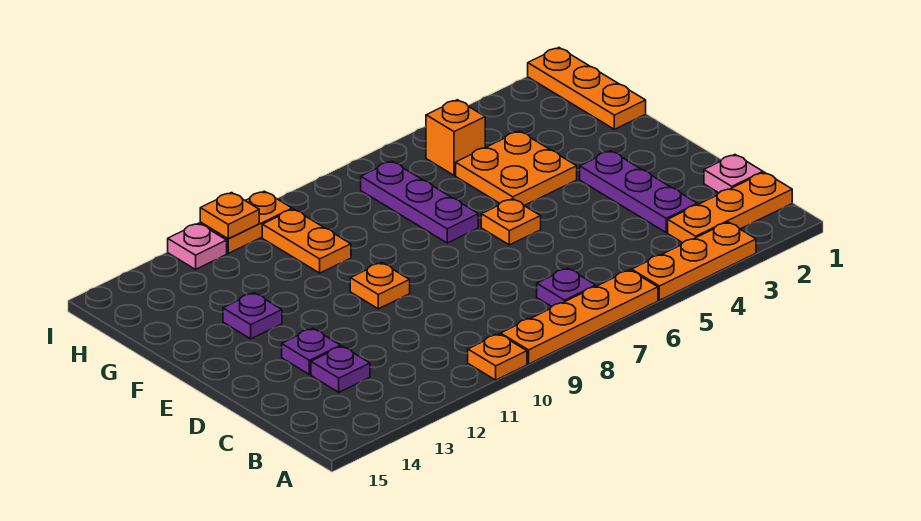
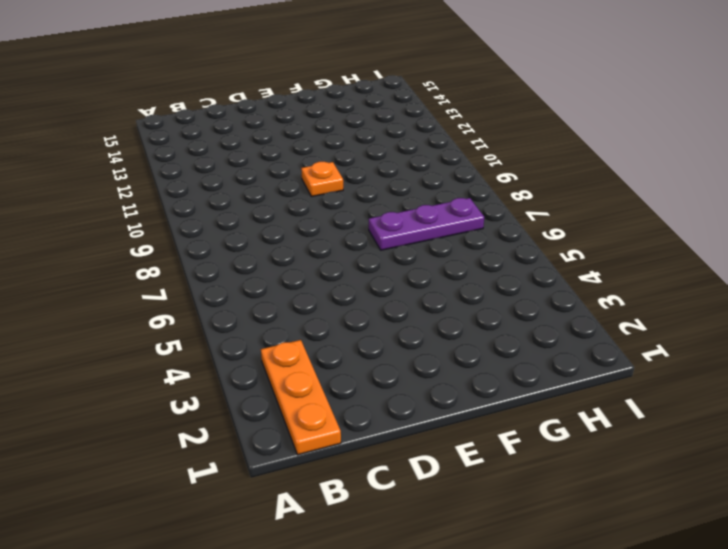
none -> orange 1x3 plate [632,222,756,300]
none -> orange 1x4 plate [501,270,658,364]
none -> orange 1x1 plate [468,334,527,380]

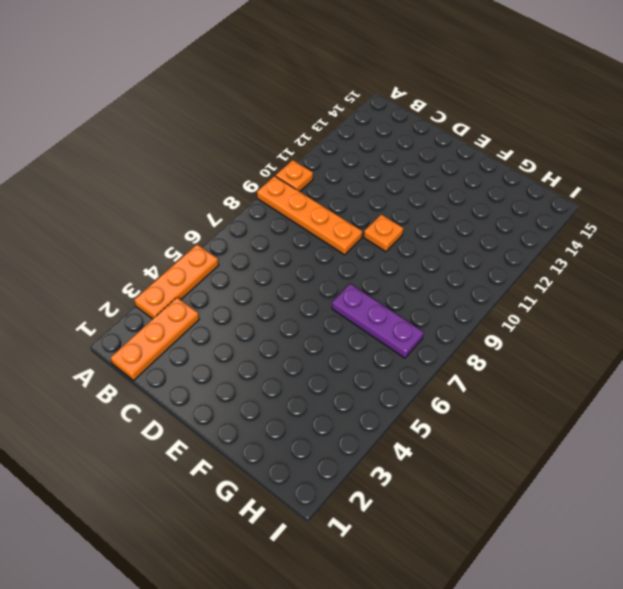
orange 1x4 plate [257,176,362,255] -> orange 1x4 plate turned to [501,270,658,364]
none -> purple 1x1 plate [537,268,596,307]
none -> pink 1x1 plate [704,155,763,193]
none -> purple 1x3 plate [580,151,697,233]

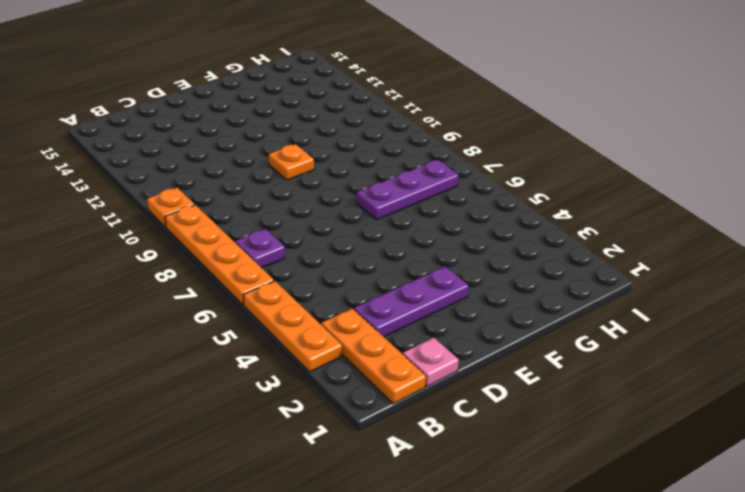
none -> purple 1x1 plate [311,346,370,392]
none -> purple 1x1 plate [282,328,341,375]
none -> orange 1x1 plate [481,199,541,245]

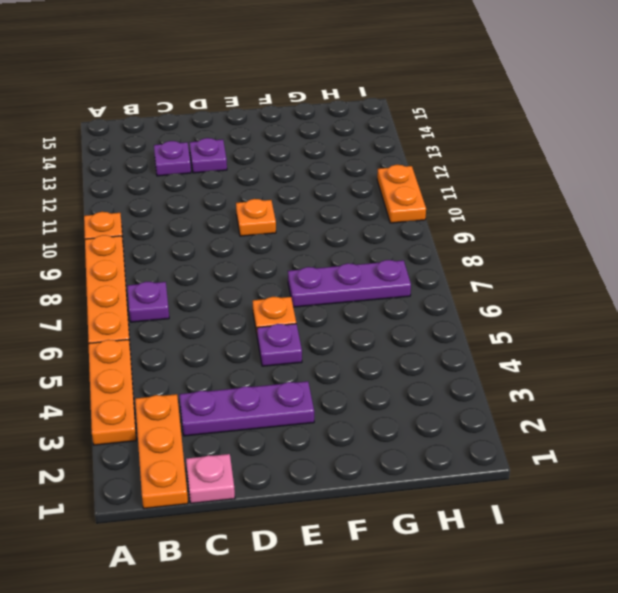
purple 1x1 plate [257,324,302,366] -> purple 1x1 plate moved to [223,293,282,339]
none -> orange 2x2 plate [456,131,577,206]
none -> orange 1x3 plate [528,48,646,129]
none -> orange 1x2 plate [262,209,351,273]

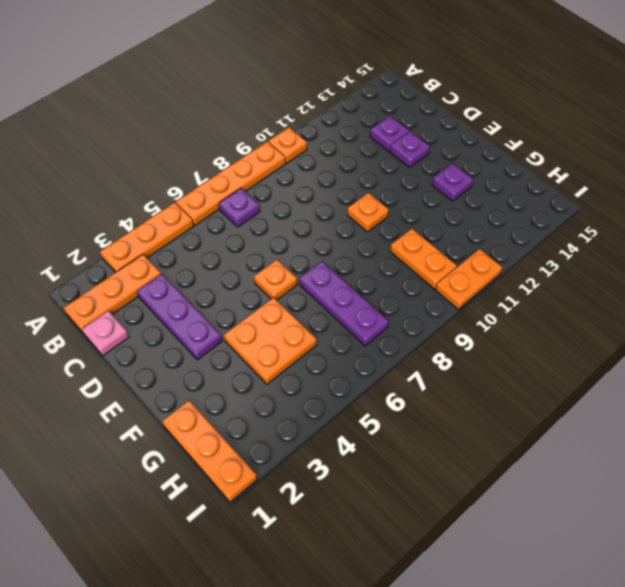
none -> orange 1x1 brick [426,100,485,175]
none -> pink 1x1 plate [168,223,227,269]
none -> orange 1x1 plate [200,193,259,239]

